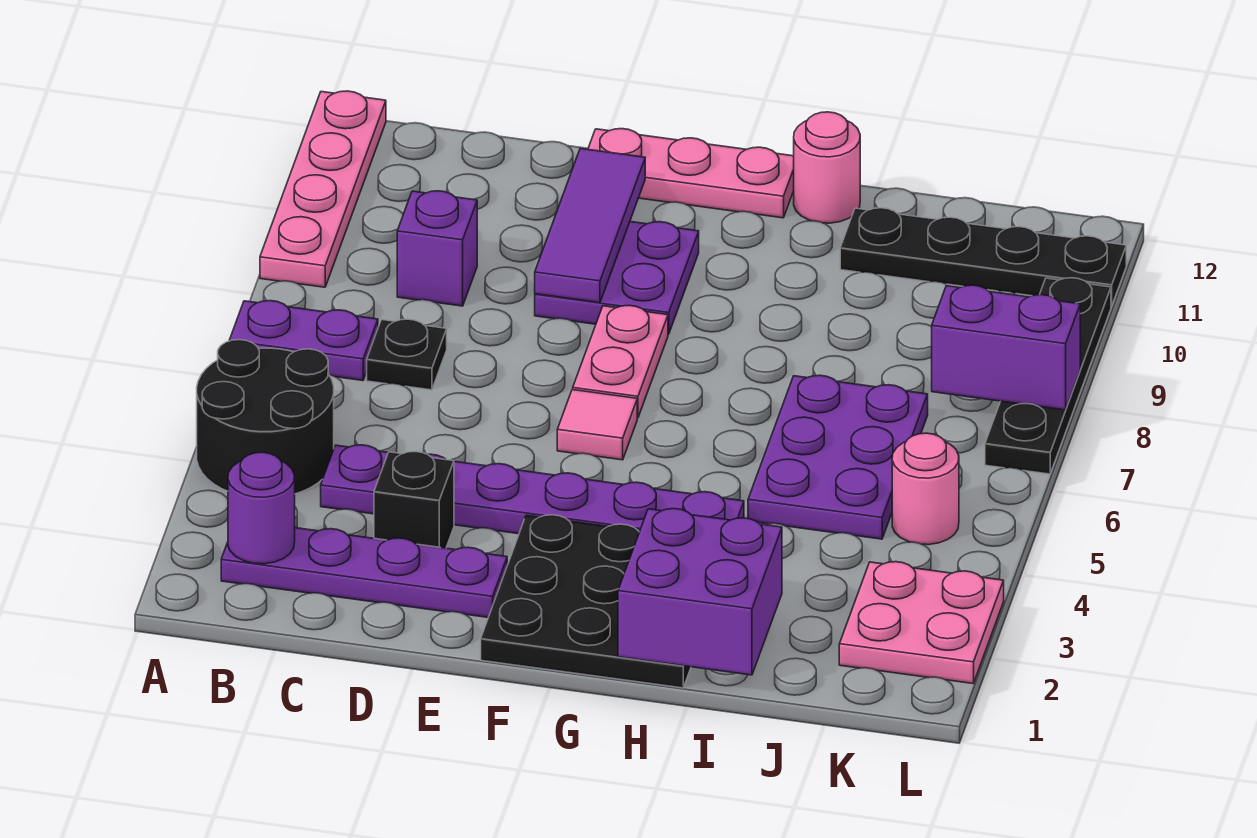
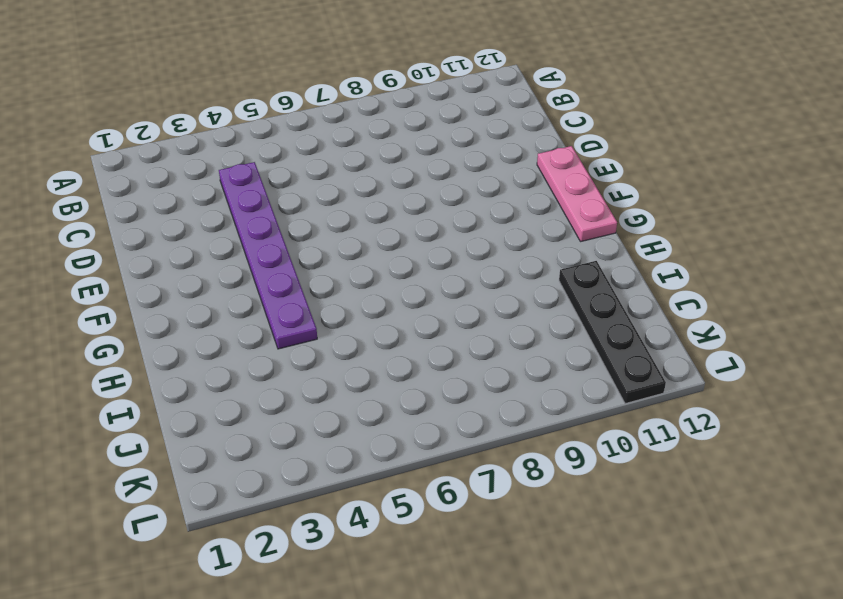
none -> black 2x2 round brick [197,340,334,494]
none -> purple 1x2 plate [229,301,378,381]
none -> pink 1x4 plate [260,91,386,287]

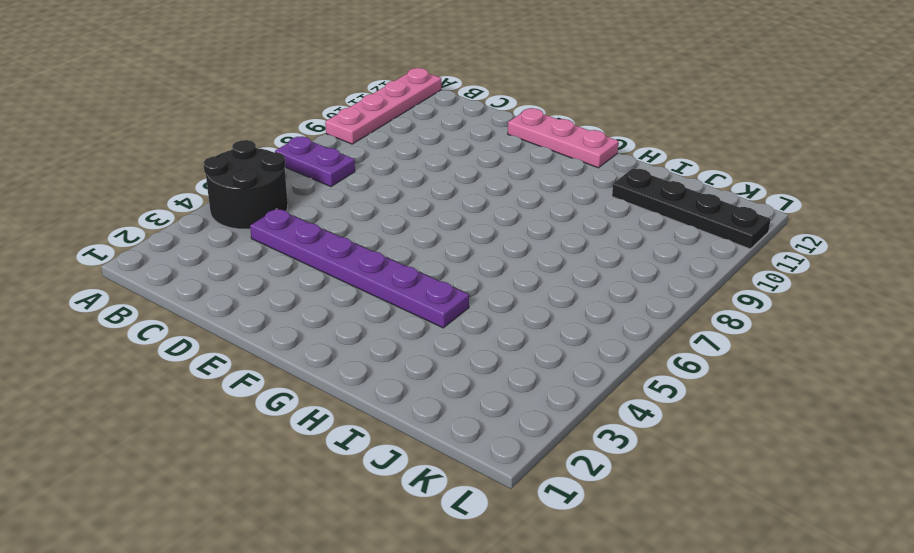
none -> purple 1x4 plate [221,528,507,617]
none -> black 1x1 plate [367,319,447,390]
none -> purple 1x1 brick [397,191,477,306]

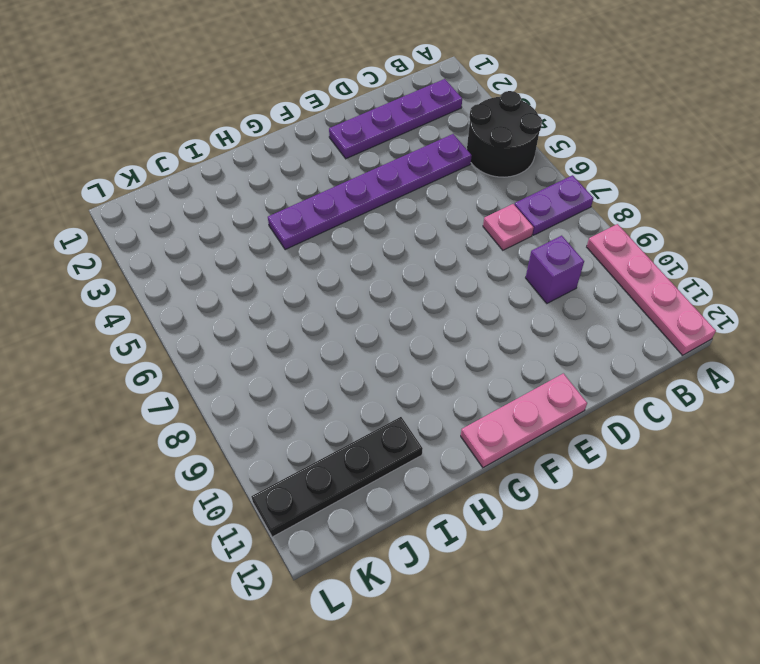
pink 1x1 plate [483,204,534,250] -> black 1x1 plate [367,319,447,390]
none -> black 1x1 brick [374,452,454,548]
none -> purple 2x2 plate [535,222,699,334]
none -> black 3x3 plate [481,515,691,688]

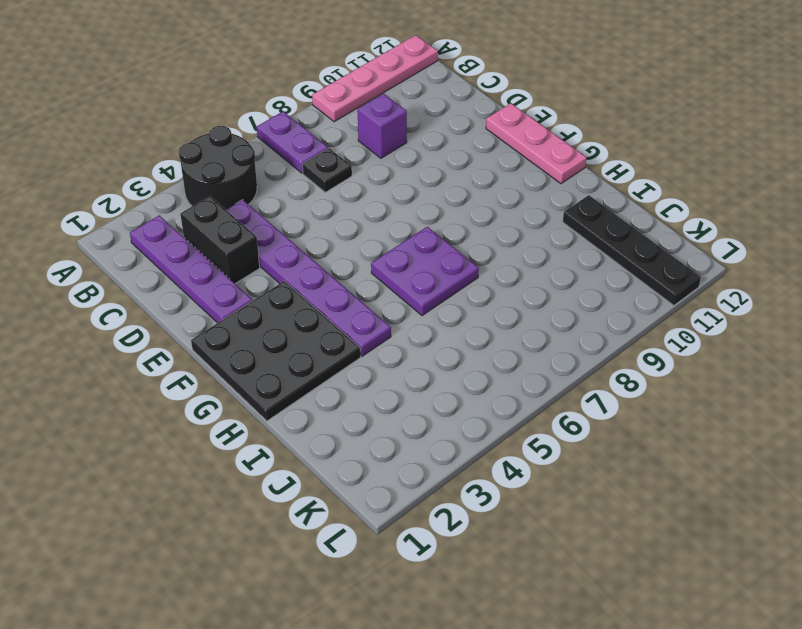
black 1x2 brick [180,196,260,284] -> black 1x1 brick [374,452,454,548]
purple 2x2 plate [371,227,479,316] -> purple 2x2 plate moved to [535,222,699,334]
none -> pink 1x1 tile [557,390,637,460]
none -> pink 1x2 plate [573,305,668,418]
none -> pink 1x1 round brick [794,112,860,223]

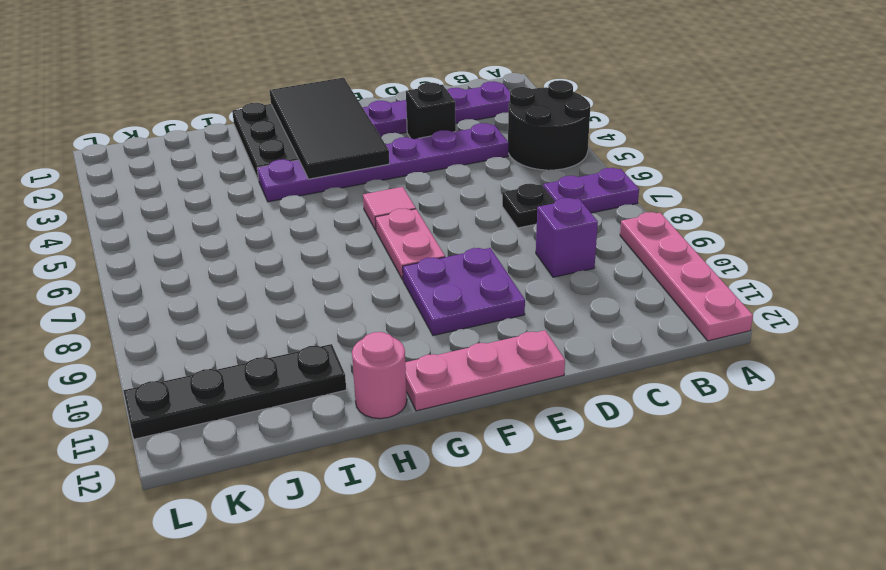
black 2x4 tile [270,78,389,179] -> none
none -> purple 2x3 plate [748,375,928,539]
none -> pink 2x2 plate [839,562,1004,684]
none -> pink 1x1 round brick [892,433,959,545]

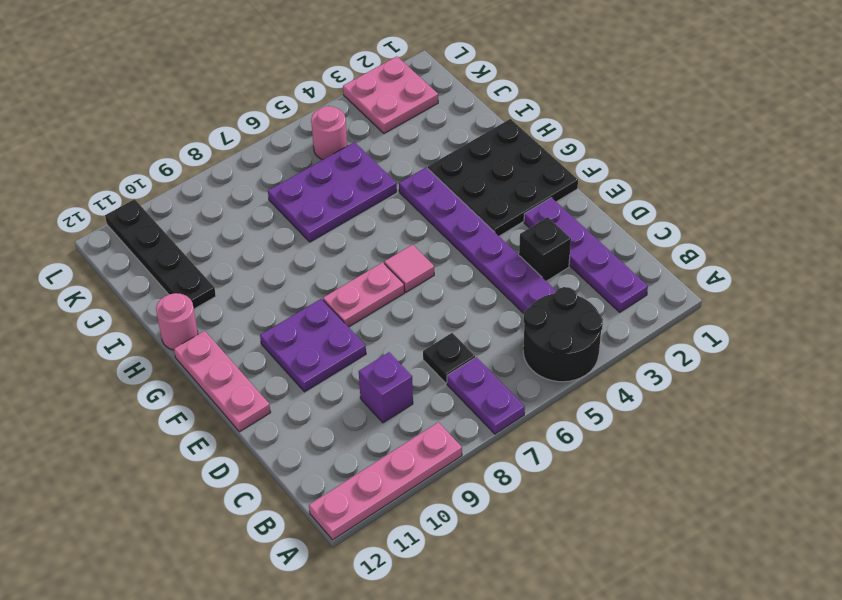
none -> black 1x4 plate [985,278,1111,474]
none -> purple 1x1 round brick [228,452,295,564]
none -> purple 1x3 tile [535,148,645,303]

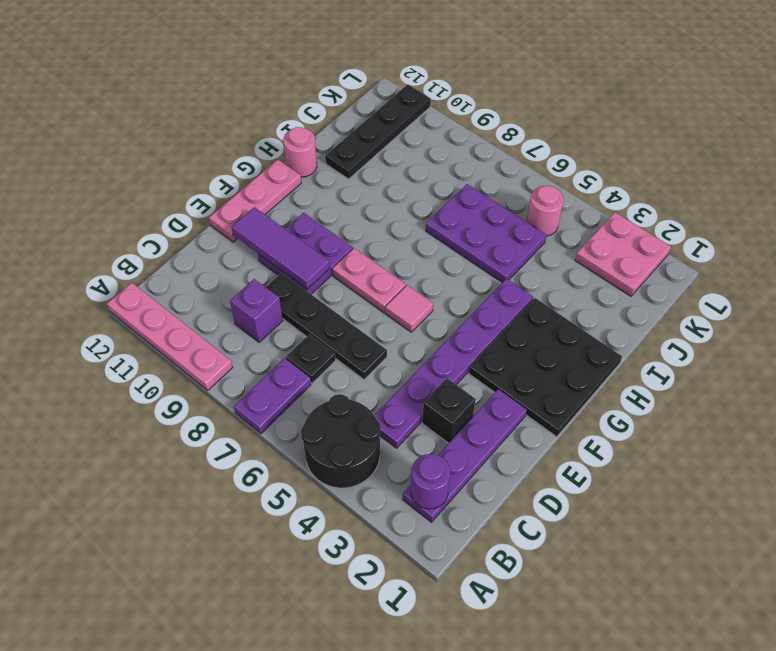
black 1x4 plate [266,273,387,380] -> black 1x4 plate moved to [985,278,1111,474]
none -> purple 2x2 brick [618,509,782,675]
none -> purple 1x2 brick [932,285,1080,410]

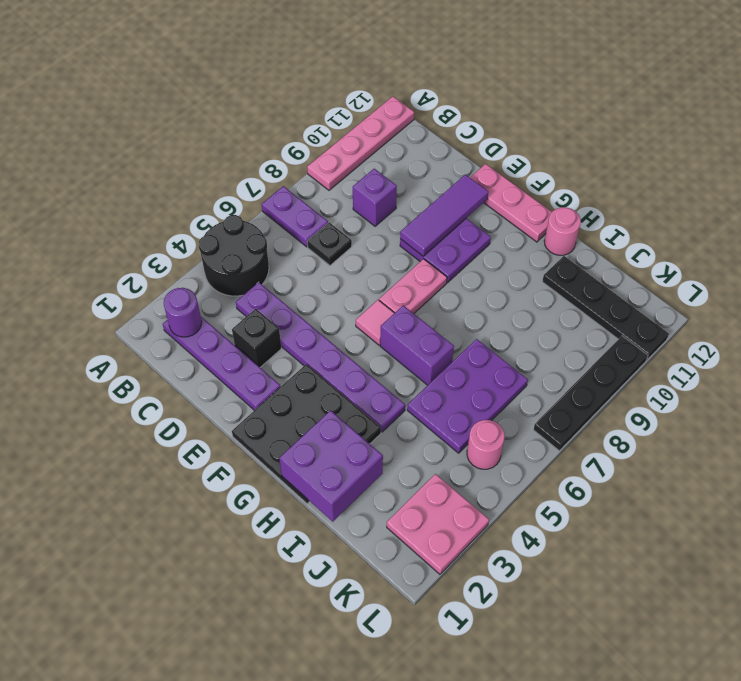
purple 1x2 brick [380,305,454,385] -> purple 1x2 brick moved to [932,285,1080,410]

